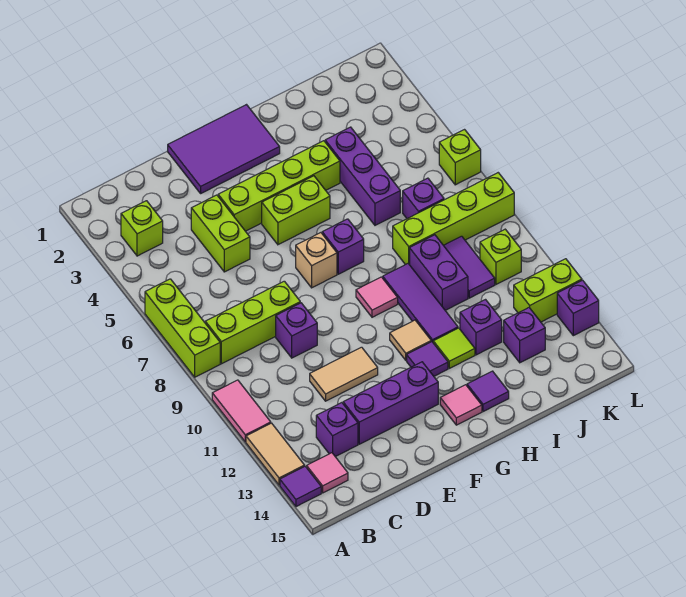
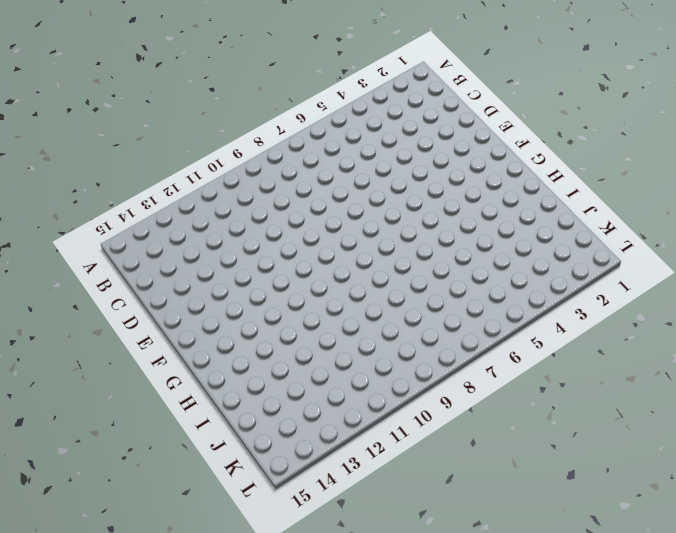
none -> lime 1x3 brick [145,279,220,377]
none -> pink 1x2 tile [212,380,271,442]
none -> tan 1x2 tile [246,423,305,485]
none -> purple 1x1 tile [280,466,321,507]

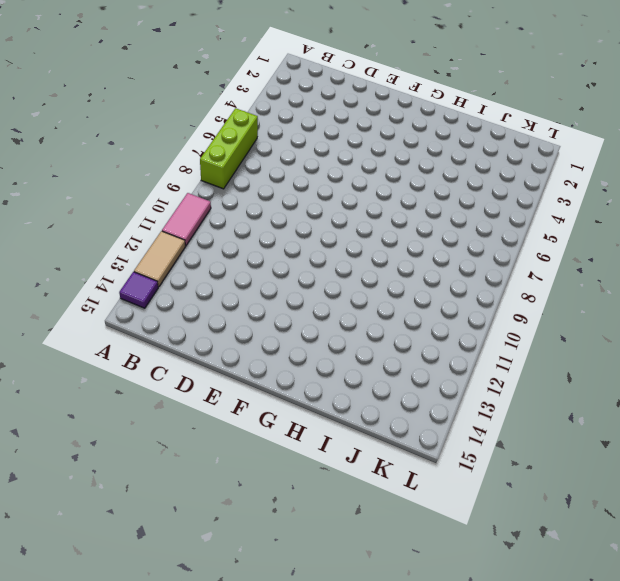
none -> lime 1x1 brick [121,201,163,256]
none -> lime 1x3 brick [205,281,300,364]
none -> pink 1x1 tile [307,453,348,493]
none -> purple 1x1 brick [316,403,358,457]

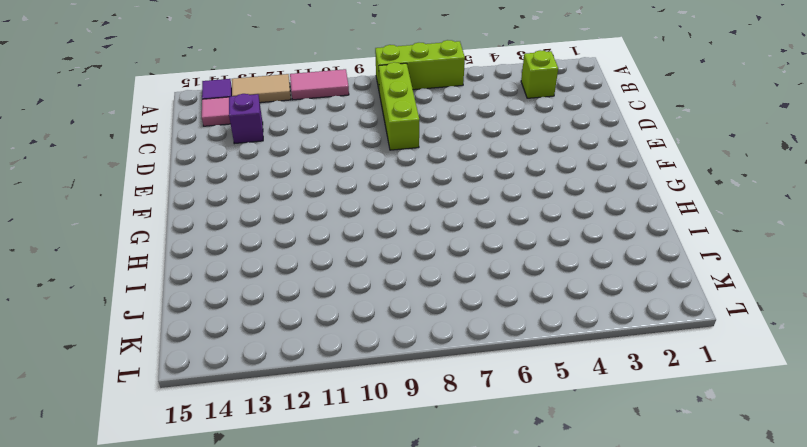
none -> lime 1x2 brick [191,195,250,272]
none -> purple 1x1 brick [276,303,317,358]
none -> tan 1x2 tile [310,347,378,401]
none -> purple 1x3 brick [343,362,438,444]

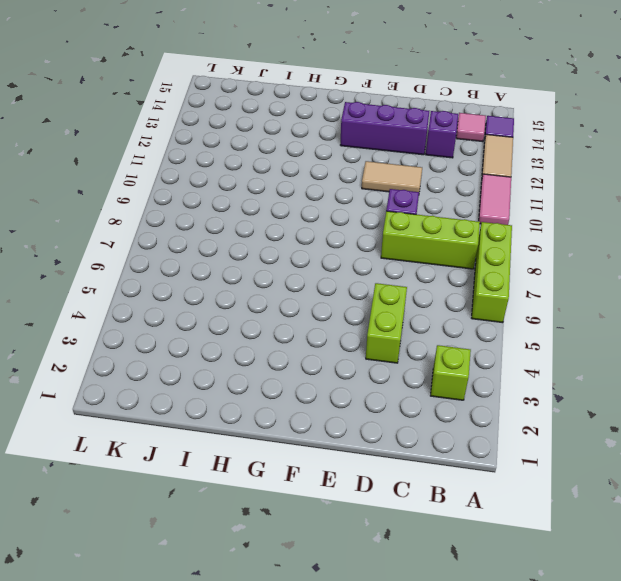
none -> purple 2x3 tile [168,105,280,193]
none -> lime 1x4 brick [218,141,340,231]
none -> lime 1x2 brick [262,176,330,245]
none -> tan 1x1 brick [296,233,337,288]

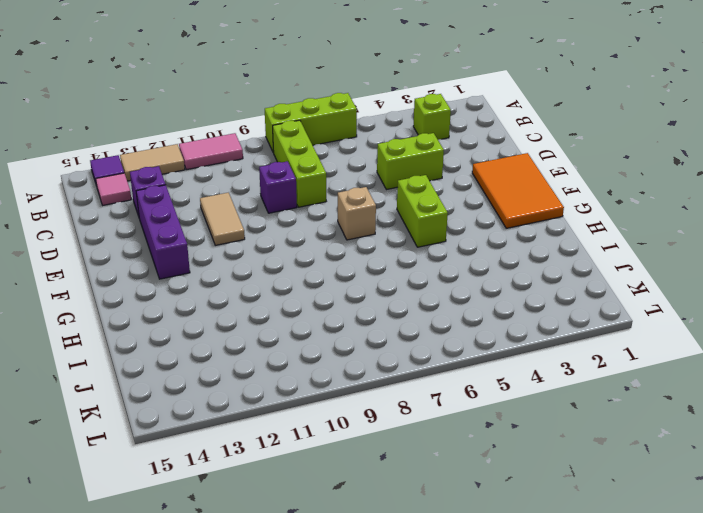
orange 2x3 tile [472,153,564,228] -> purple 2x3 tile [168,105,280,193]
none -> lime 1x4 brick [218,141,340,231]
none -> purple 1x1 brick [322,219,364,274]
none -> pink 1x1 tile [356,277,398,317]
none -> tan 1x1 tile [390,320,431,360]

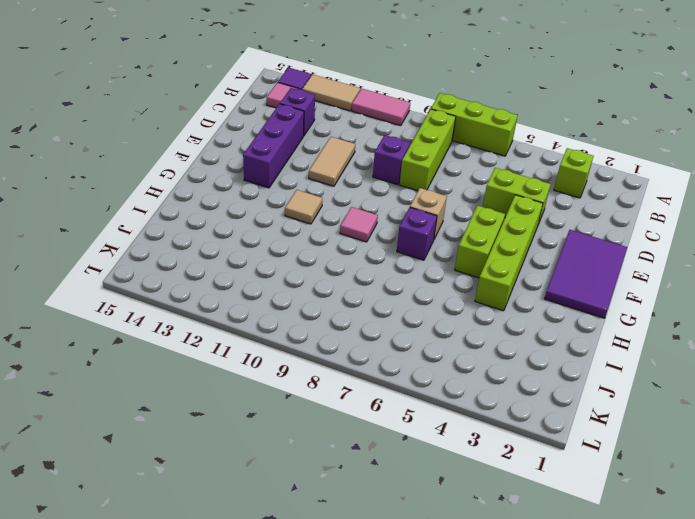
none -> purple 1x1 tile [407,342,448,376]
none -> pink 1x1 tile [440,385,482,425]
none -> purple 1x3 tile [383,264,458,342]
none -> lime 1x1 tile [433,328,475,368]

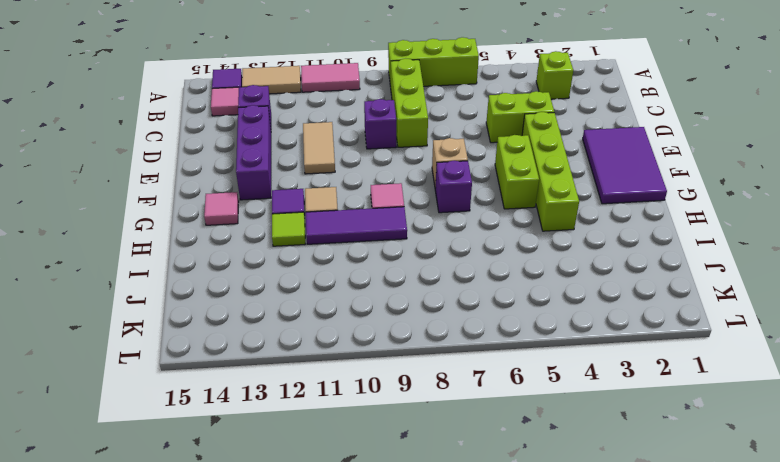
none -> purple 1x1 tile [467,371,509,412]
none -> purple 1x3 brick [325,127,400,225]
none -> lime 1x4 brick [393,173,514,265]
none -> purple 1x2 brick [410,235,468,310]

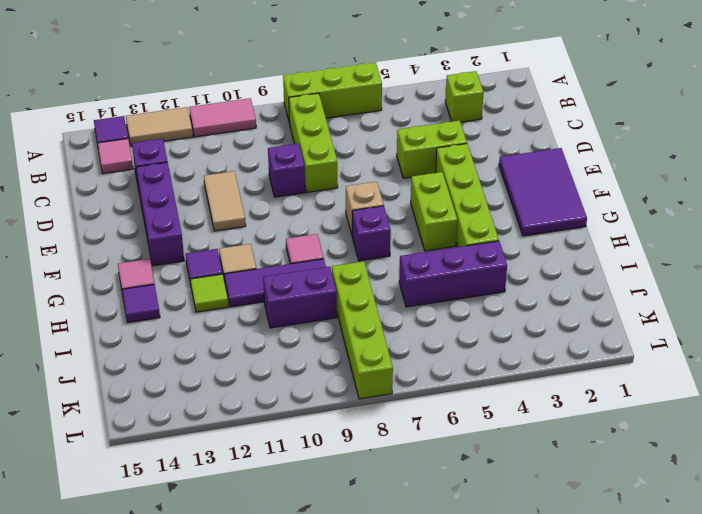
none -> purple 1x1 brick [460,300,502,355]
none -> purple 1x1 brick [403,178,444,219]
none -> purple 1x2 tile [444,236,495,298]
none -> purple 1x1 brick [504,308,545,363]

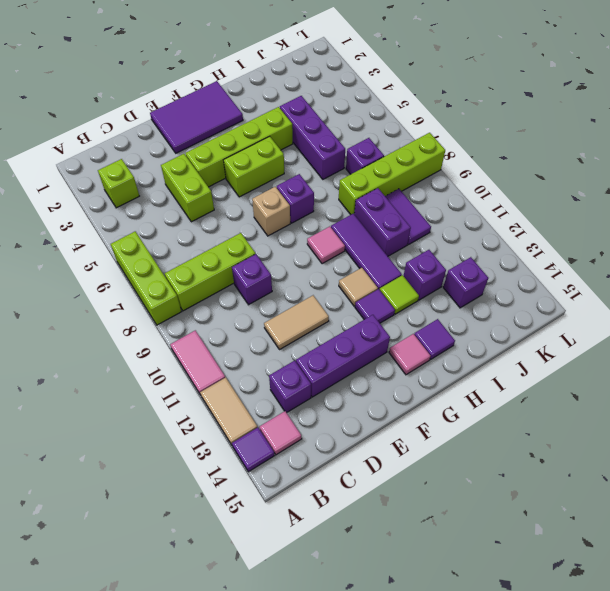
none -> lime 1x1 brick [480,229,521,284]
none -> lime 1x2 brick [514,259,582,322]
none -> lime 1x1 brick [439,130,481,185]
none -> purple 1x1 brick [557,280,599,336]

